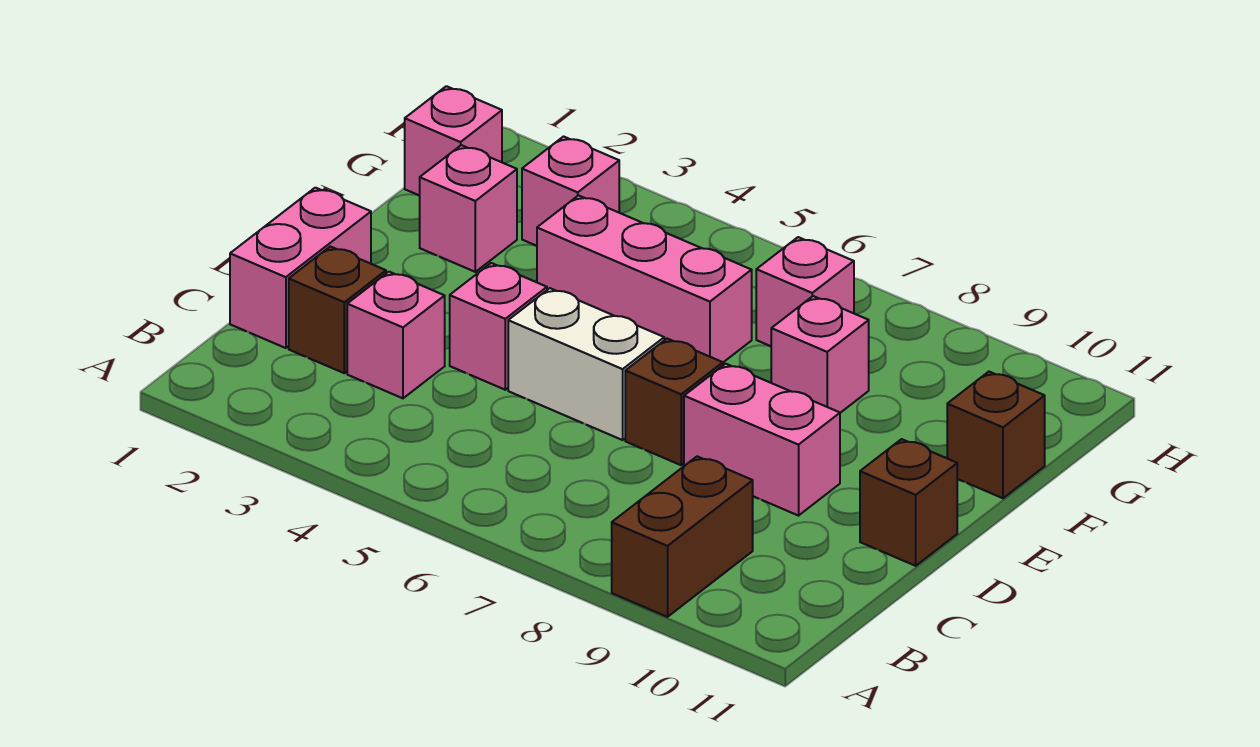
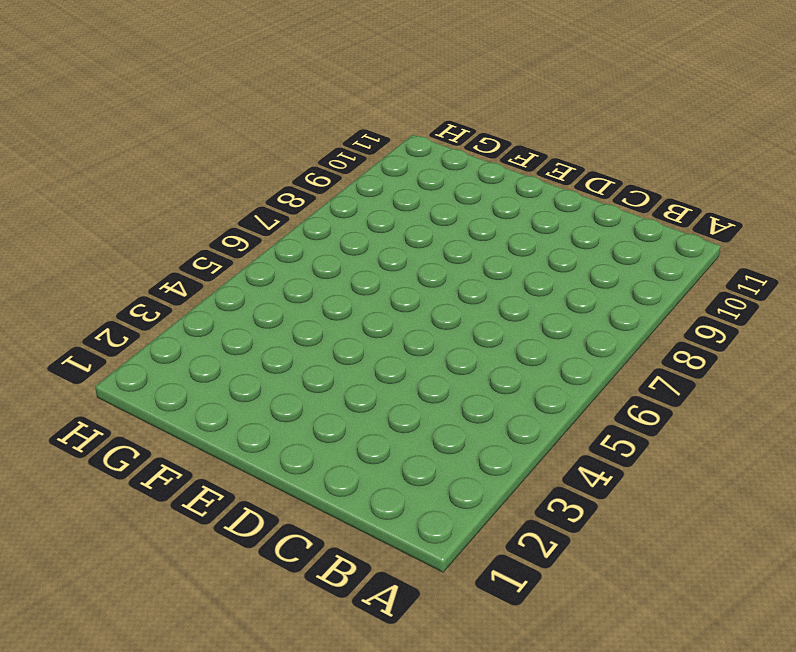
none -> brown 1x2 brick [612,456,753,617]
none -> pink 1x2 brick [230,188,371,348]
none -> brown 1x1 brick [289,246,386,373]

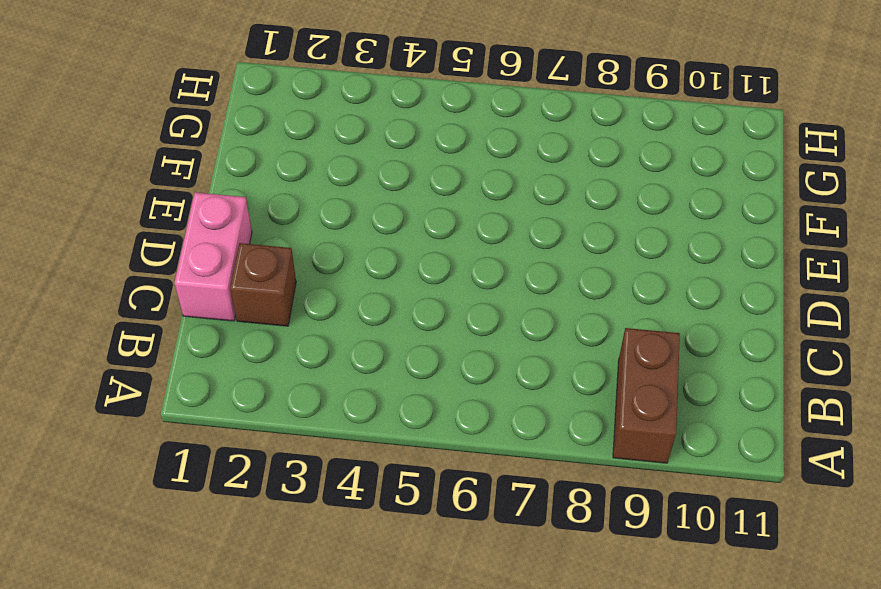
none -> pink 1x1 brick [347,272,445,398]
none -> pink 1x1 brick [450,263,547,390]
none -> white 1x2 brick [508,288,664,440]

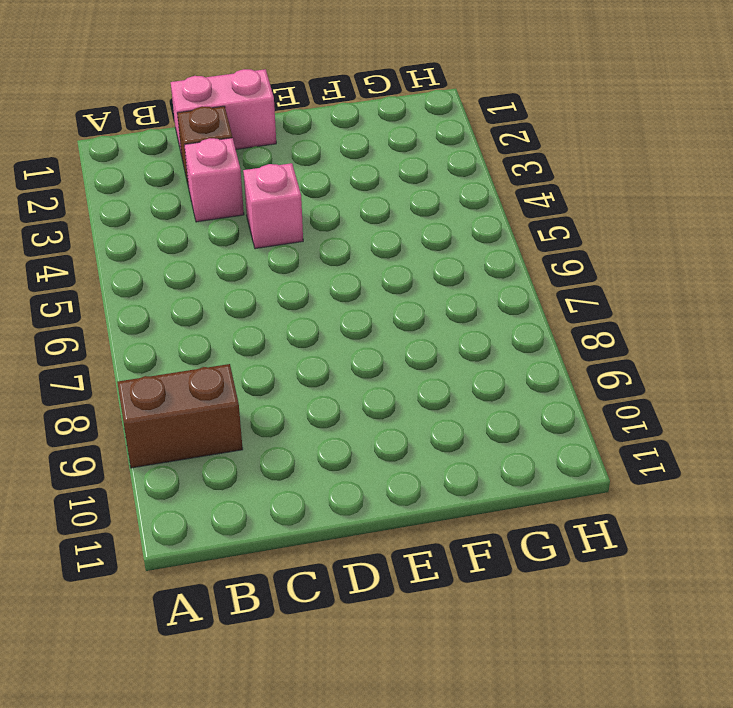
none -> white 1x2 brick [508,288,664,440]
none -> brown 1x1 brick [625,339,723,465]
none -> pink 1x2 brick [684,364,840,516]

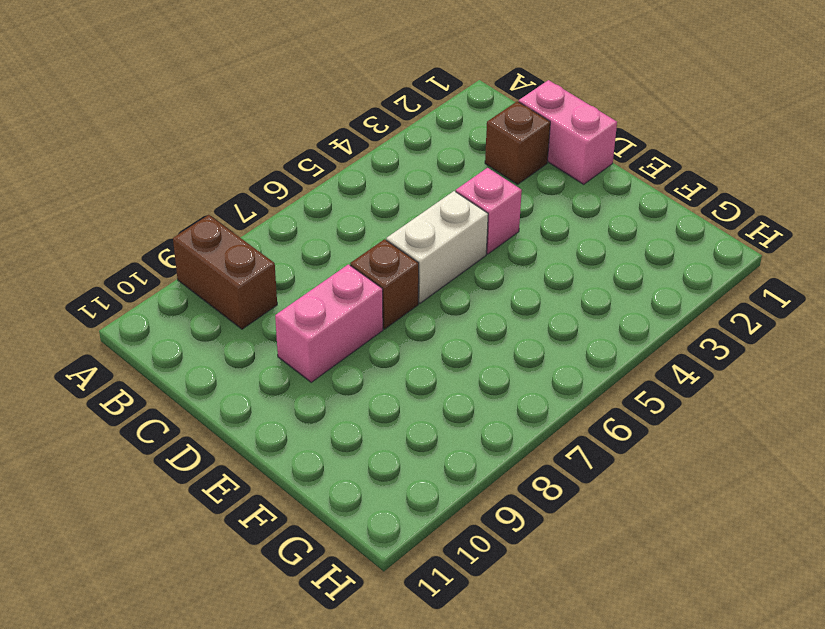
none -> pink 1x1 brick [347,272,445,398]
none -> brown 1x1 brick [860,439,957,566]
none -> pink 1x1 brick [420,145,517,272]

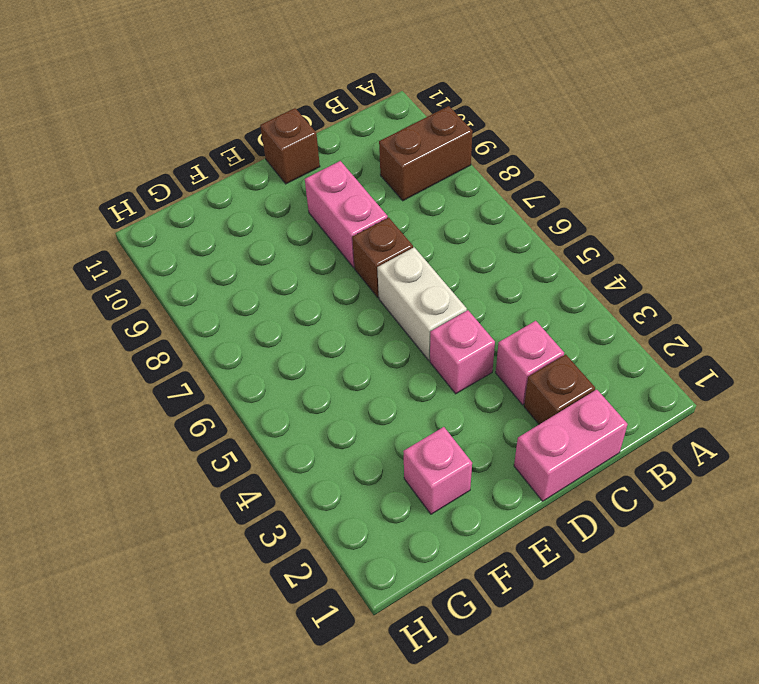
none -> pink 1x3 brick [537,195,752,362]
none -> pink 1x1 brick [771,296,869,413]
none -> brown 1x1 brick [947,372,1045,498]

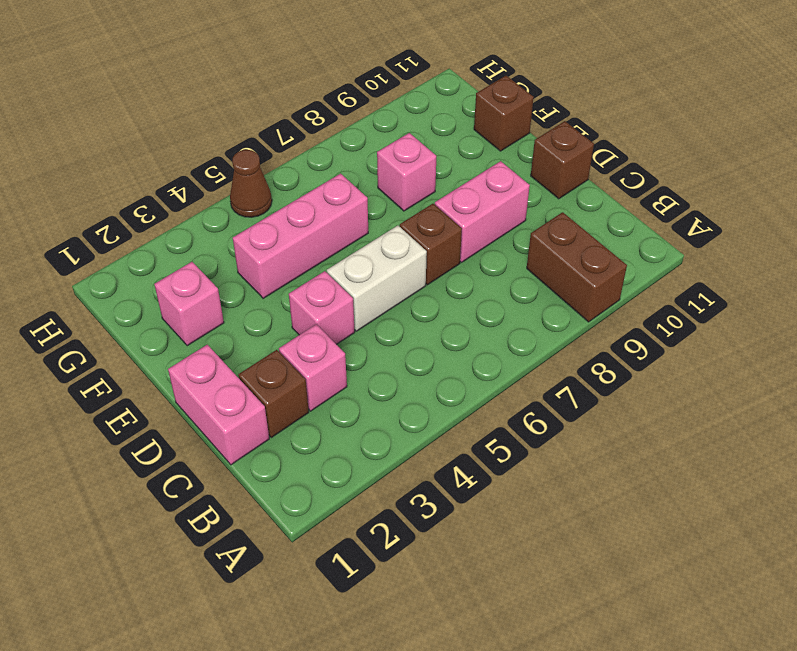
brown 1x1 cone [230,150,272,217] -> none
none -> pink 1x1 brick [405,86,502,196]
none -> pink 1x1 brick [522,137,619,246]
none -> pink 1x1 brick [756,237,854,346]

